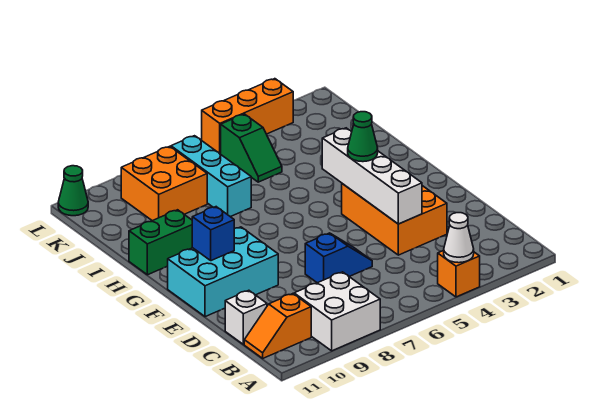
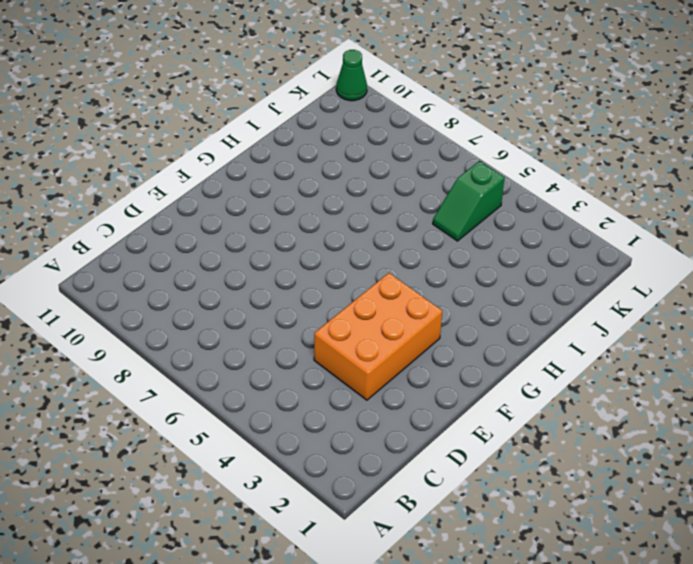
none -> orange 1x1 brick [438,250,480,297]
none -> white 2x2 brick [294,272,380,351]
none -> orange 1x2 slope [244,294,311,358]

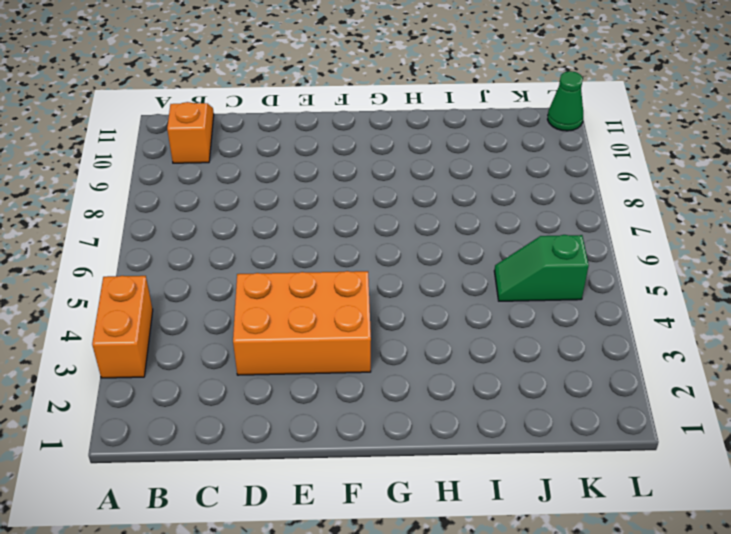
orange 1x2 brick [92,276,153,378] -> orange 1x1 brick [438,250,480,297]
none -> white 2x2 brick [294,272,380,351]
none -> white 1x1 brick [225,290,267,345]
none -> blue 1x2 slope [305,233,372,283]

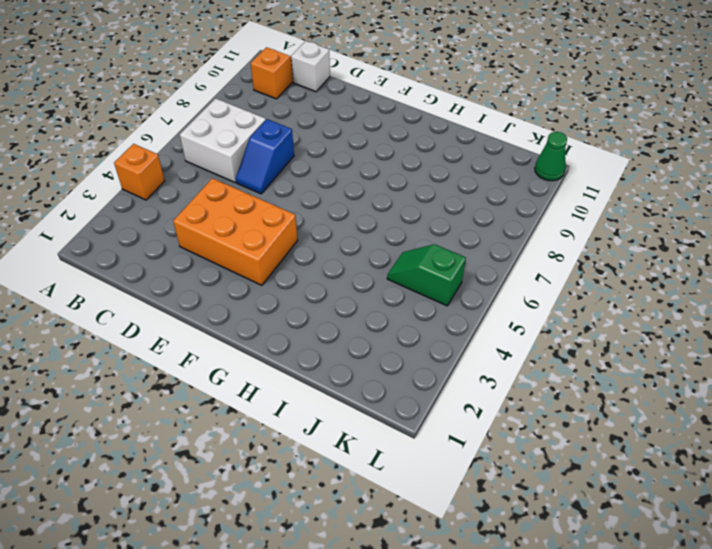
white 2x2 brick [180,98,266,182] -> white 2x2 brick moved to [294,272,380,351]
none -> cyan 2x3 brick [168,227,278,317]
none -> green 1x2 brick [129,210,192,275]
none -> cyan 1x3 brick [171,136,251,217]

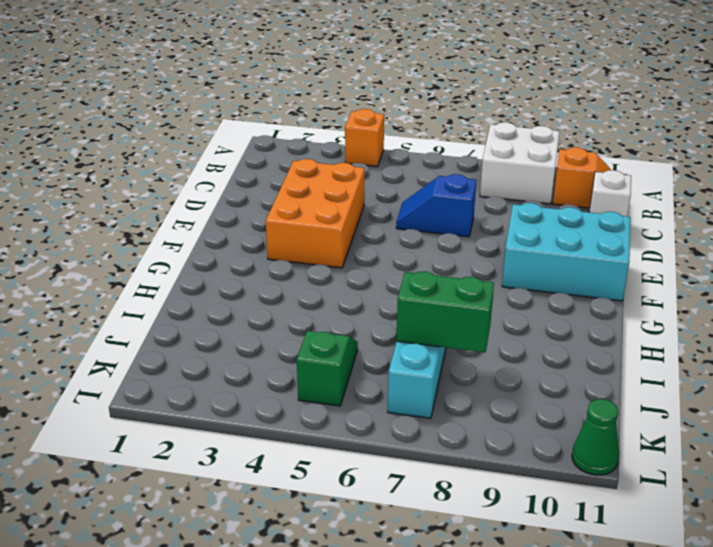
green 1x2 brick [396,271,494,352] -> green 1x2 brick moved to [129,210,192,275]
none -> orange 2x2 brick [121,146,207,221]
none -> orange 1x3 brick [202,79,293,154]
none -> white 1x1 cone [444,213,474,263]

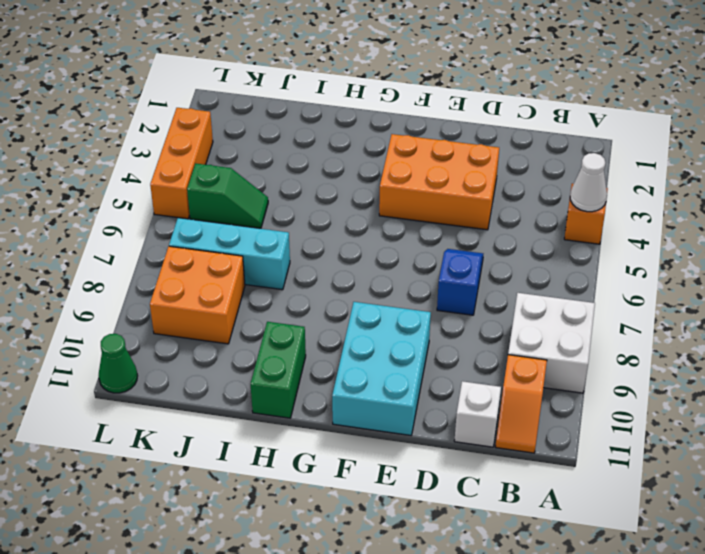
none -> white 1x4 brick [322,128,422,224]
none -> blue 1x1 brick [192,207,234,261]
none -> green 1x1 cone [348,112,378,162]

